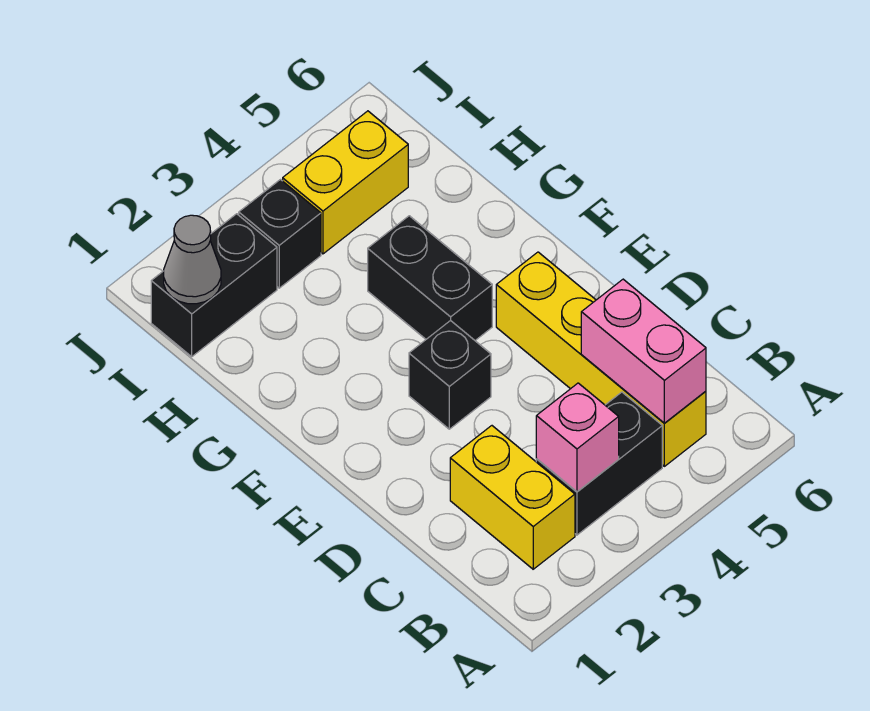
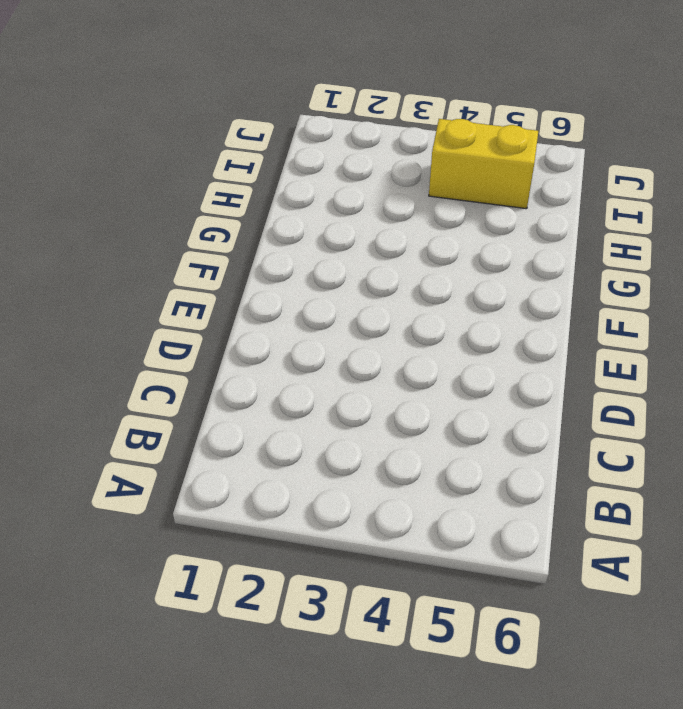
none -> yellow 1x2 brick [450,426,575,569]
none -> black 1x2 brick [536,392,662,535]

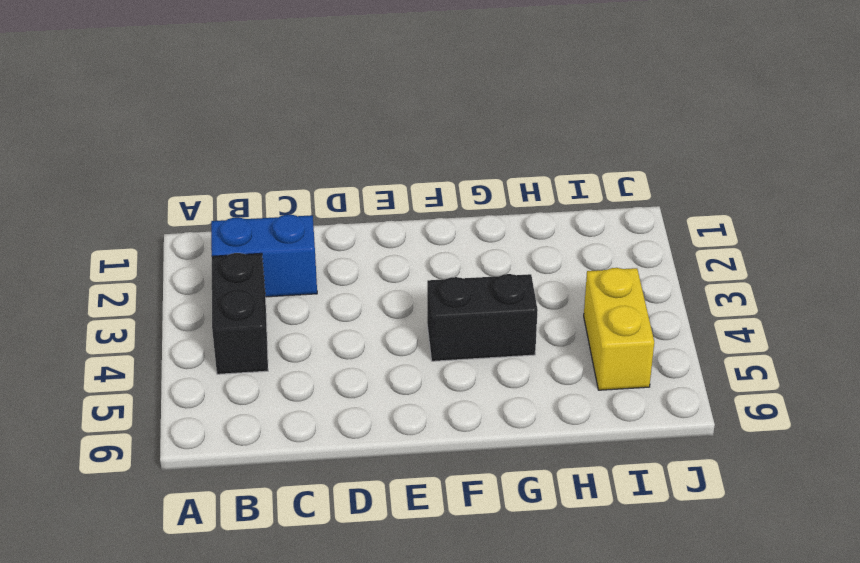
blue 1x2 brick [211,215,317,297] -> yellow 1x2 brick [450,426,575,569]
none -> yellow 1x4 brick [496,252,706,466]
none -> black 1x1 brick [409,320,491,429]

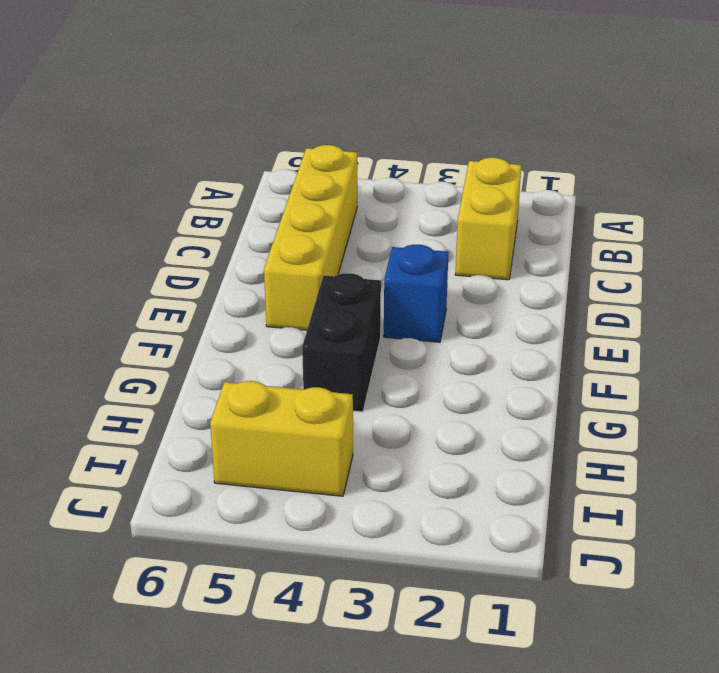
blue 1x1 brick [384,244,449,342] -> black 1x1 brick [409,320,491,429]
none -> black 1x2 brick [536,392,662,535]
none -> black 1x2 brick [151,214,277,357]

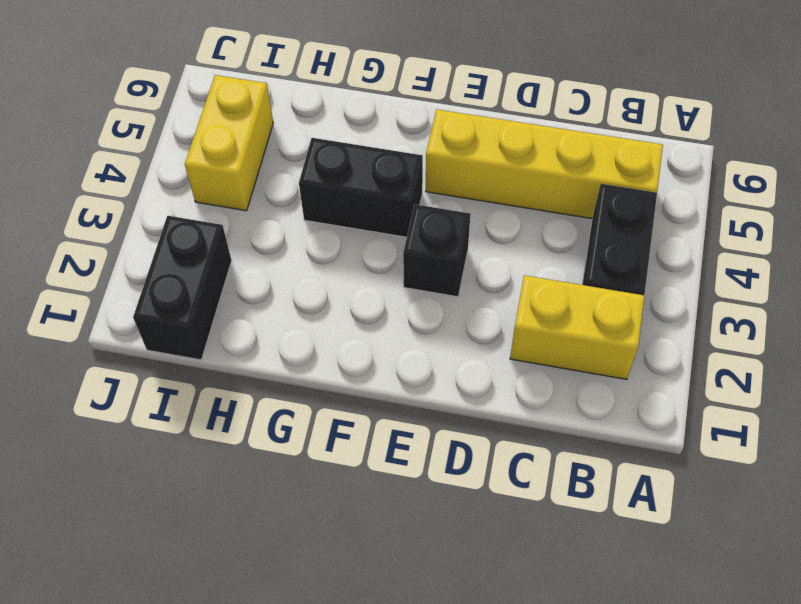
none -> black 1x1 brick [239,180,321,288]
none -> pink 1x1 brick [536,383,619,492]

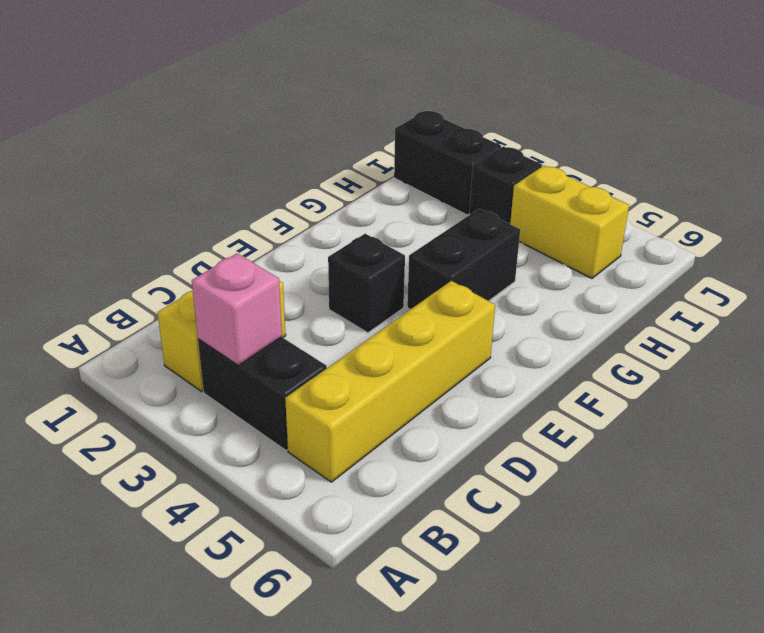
none -> pink 1x2 brick [581,279,706,423]
none -> grey 1x1 cone [164,215,221,304]

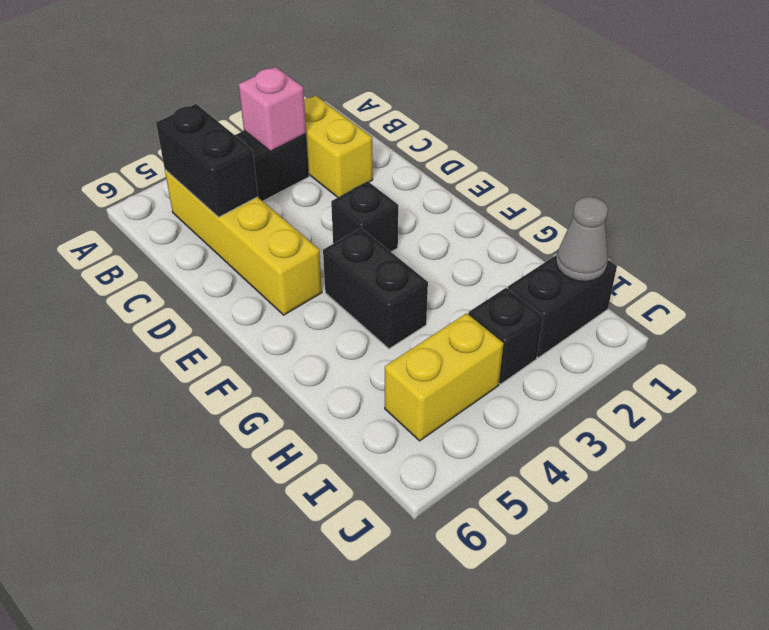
black 1x2 brick [156,104,258,217] -> pink 1x2 brick [581,279,706,423]

